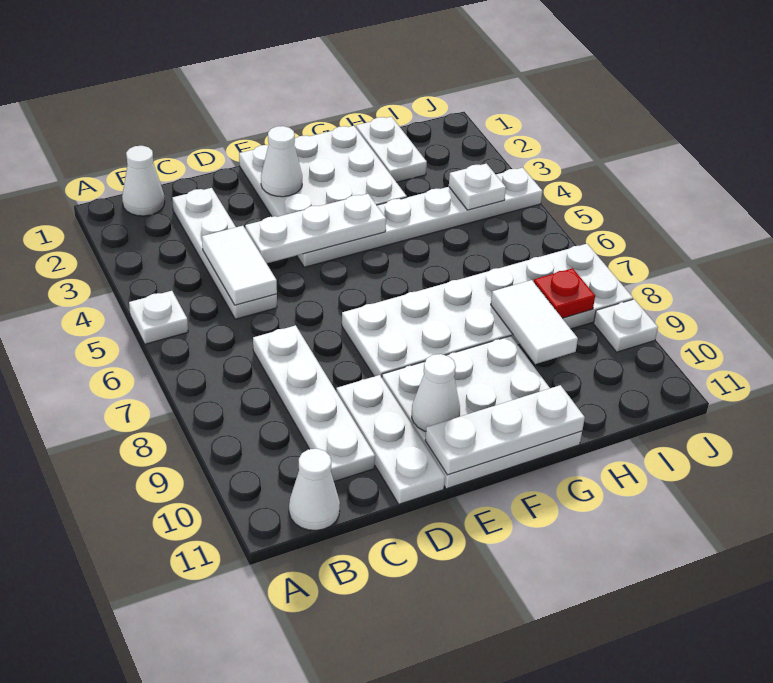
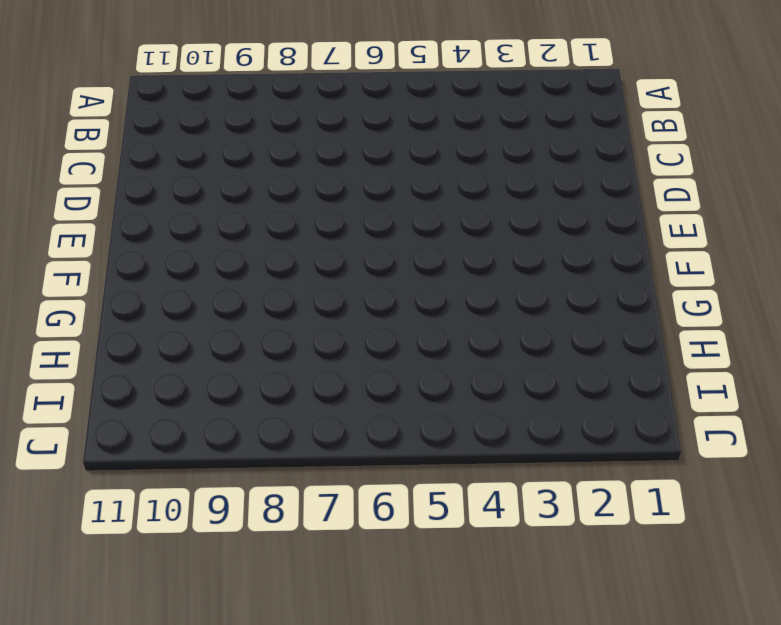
none -> white 1x1 plate [129,291,188,344]
none -> white 1x1 cone [122,146,165,216]
none -> white 1x1 cone [289,449,340,530]

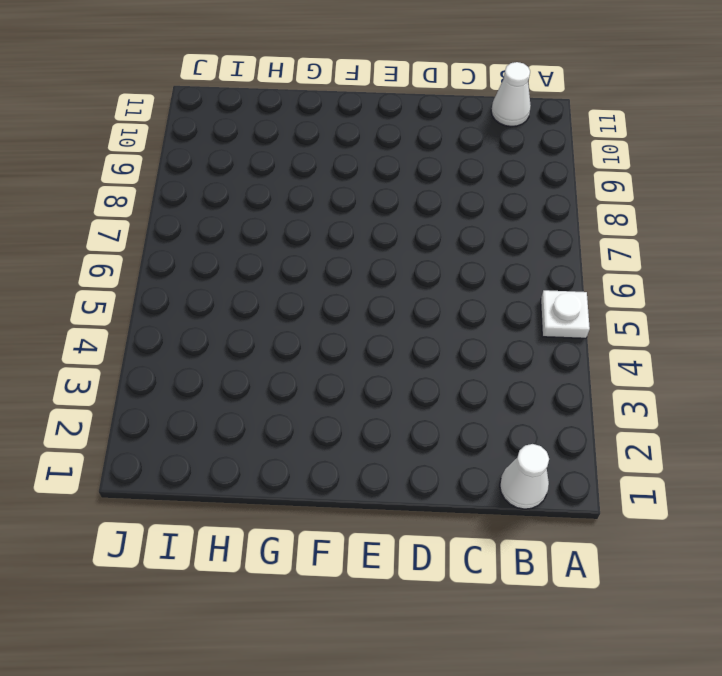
none -> white 1x4 plate [172,188,277,319]
none -> white 1x4 plate [253,325,375,482]
none -> white 1x3 plate [336,375,445,504]

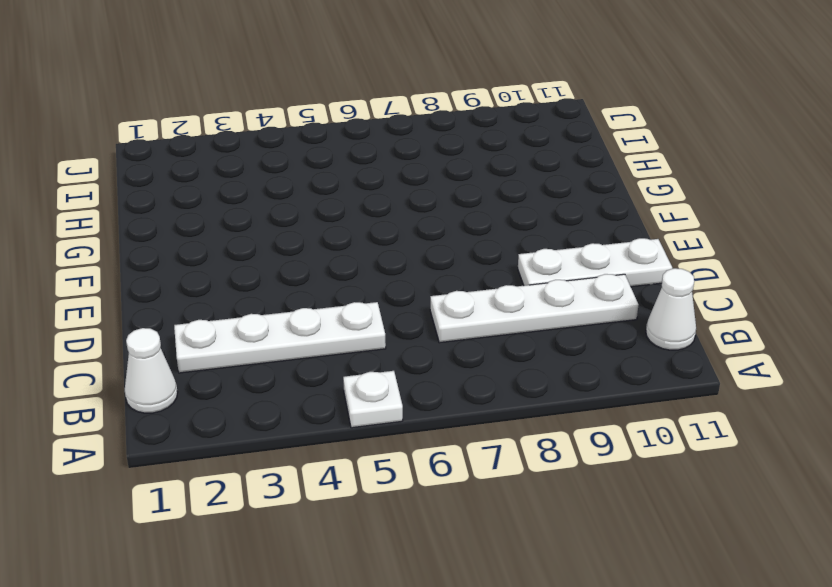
none -> white 3x3 plate [239,126,407,217]
none -> white 1x6 plate [297,168,542,267]
none -> white 2x6 plate [342,244,633,377]

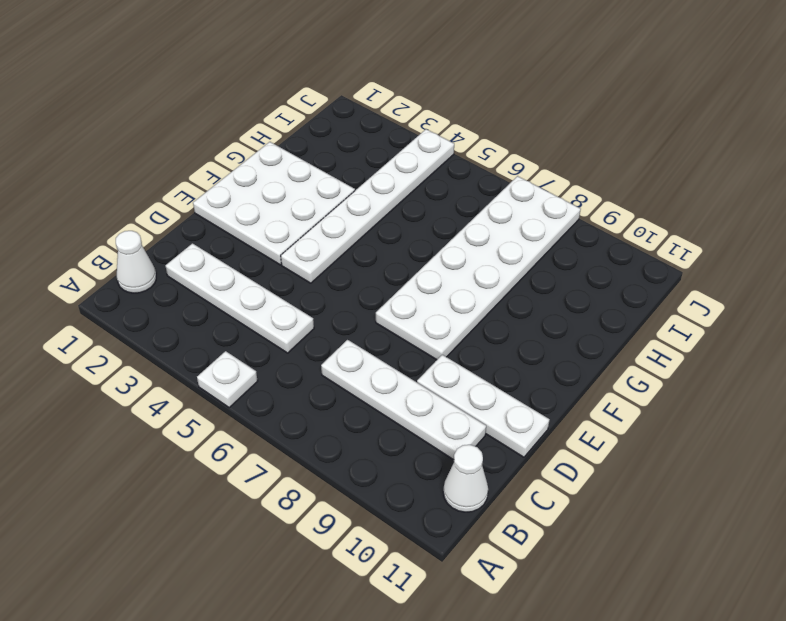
none -> white 3x3 plate [382,336,582,489]
none -> white 1x2 plate [356,117,427,182]
none -> white 1x1 plate [594,299,658,352]

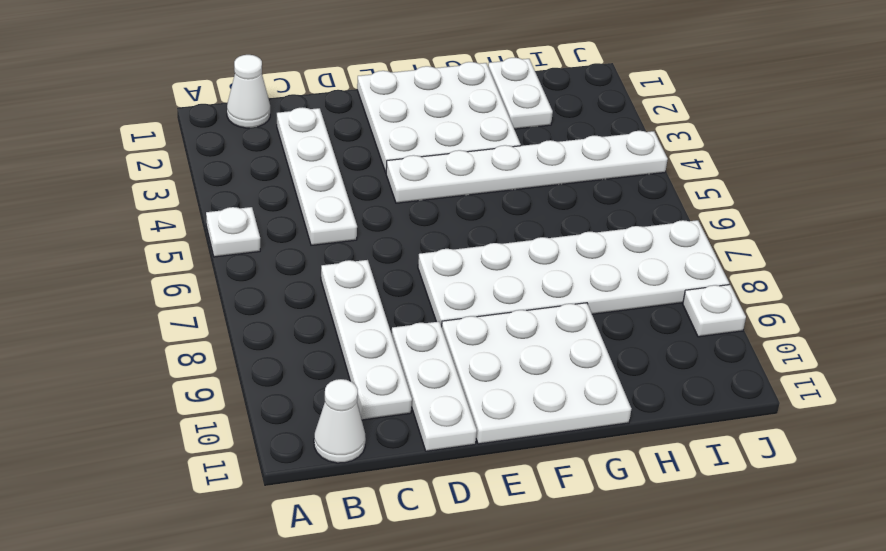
none -> white 1x2 tile [202,226,277,305]
none -> white 1x3 plate [245,194,386,263]
none -> white 1x1 cone [261,126,302,197]

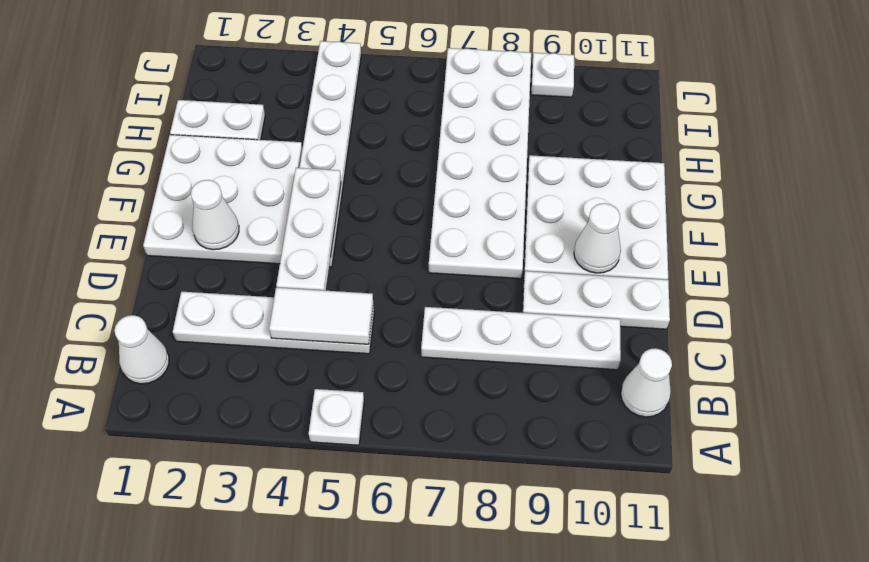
none -> white 1x3 plate [425,385,585,475]
none -> white 1x2 tile [491,280,578,364]
none -> white 1x1 plate [449,164,506,210]

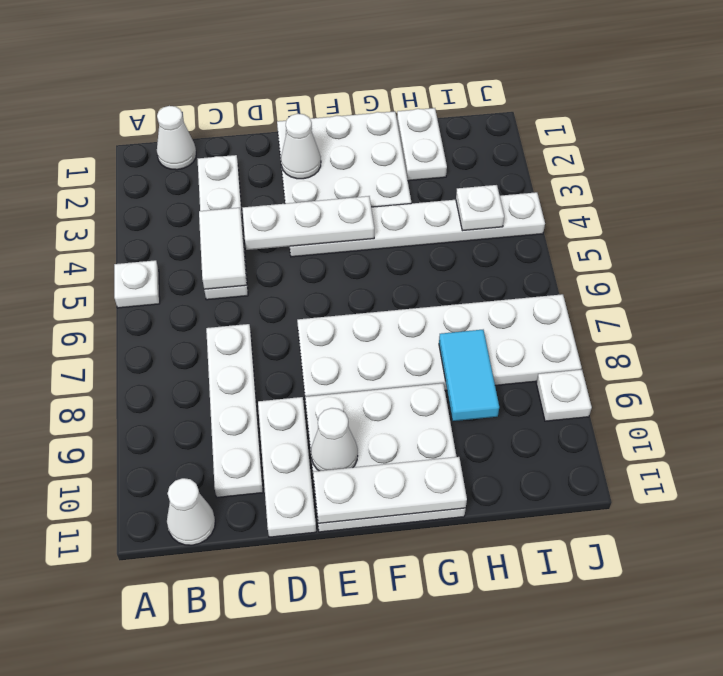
cyan 1x2 tile [439,330,499,421] -> white 1x2 tile [491,280,578,364]
none -> red 1x1 plate [534,268,595,318]

